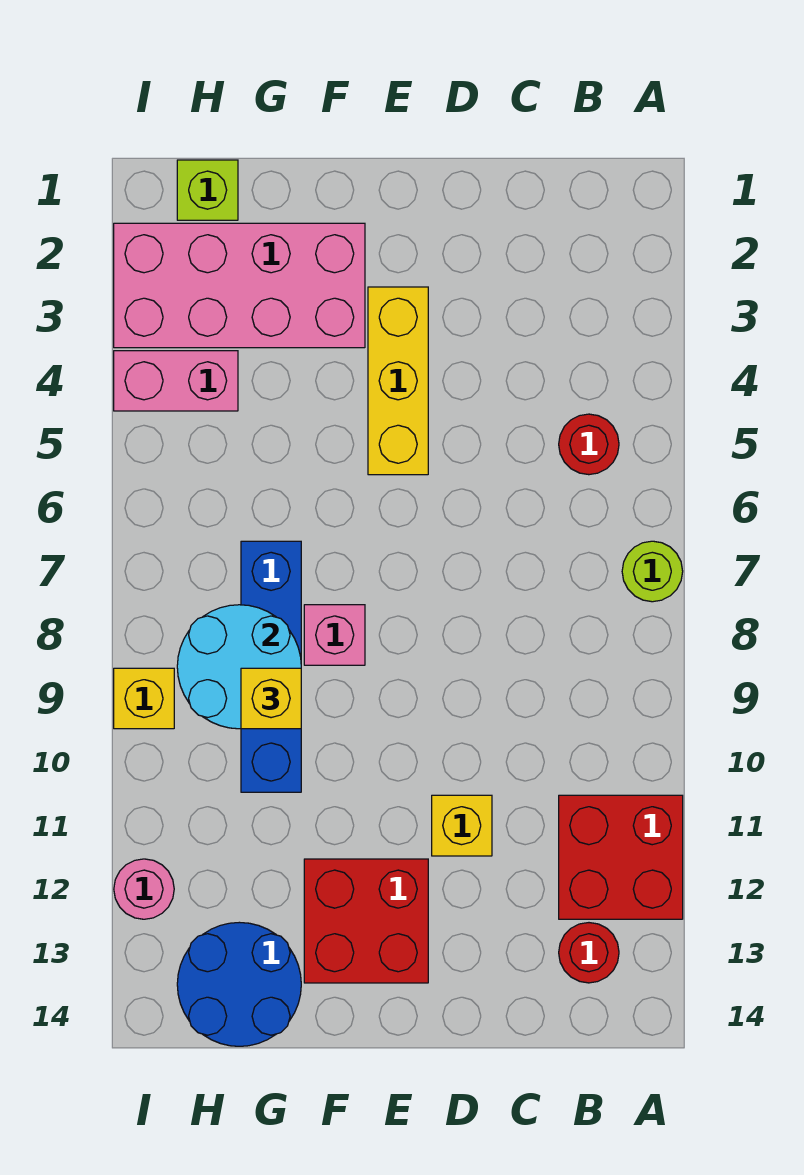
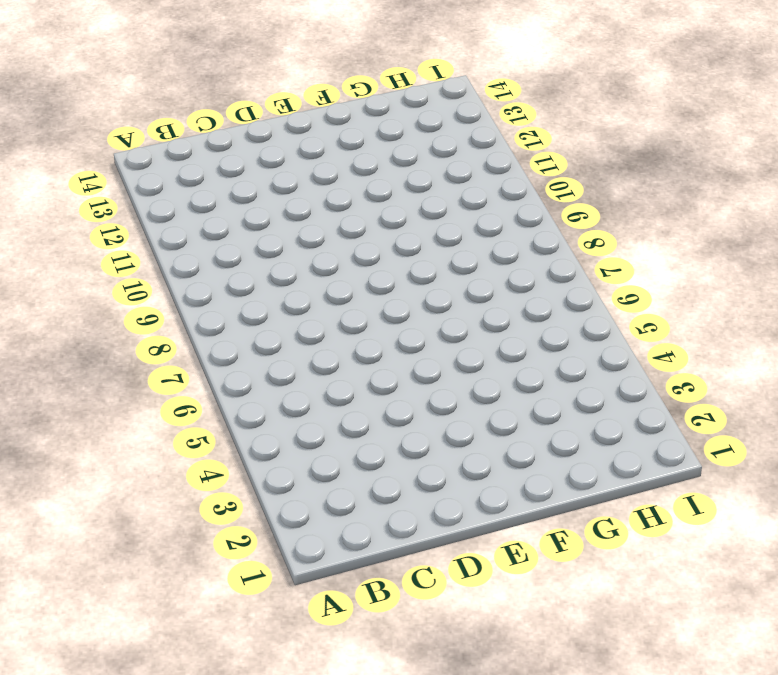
none -> lime 1x1 round brick [622,541,683,602]
none -> red 2x2 brick [559,795,683,919]
none -> red 1x1 round brick [559,414,619,475]

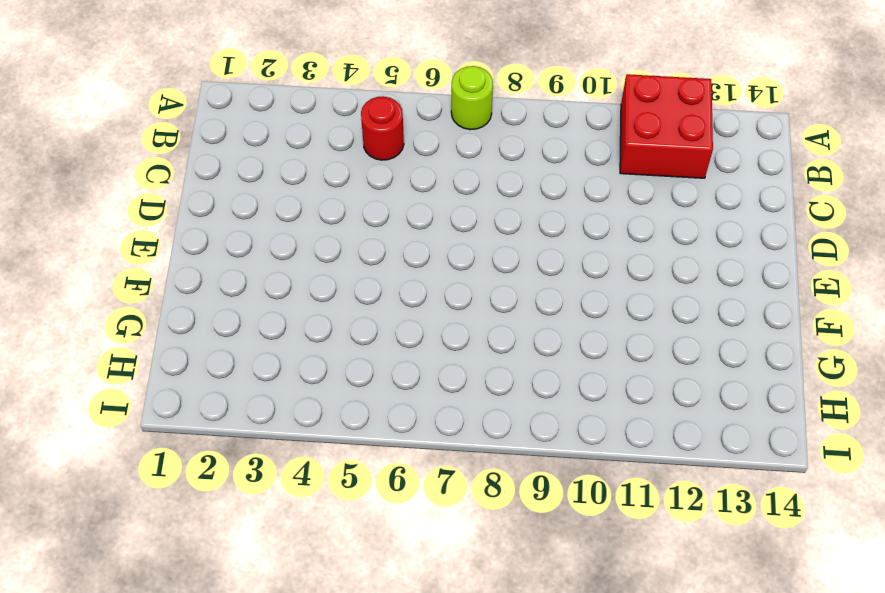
none -> red 1x1 round brick [559,923,619,983]
none -> yellow 1x1 brick [432,795,492,856]
none -> yellow 1x3 brick [368,287,428,475]

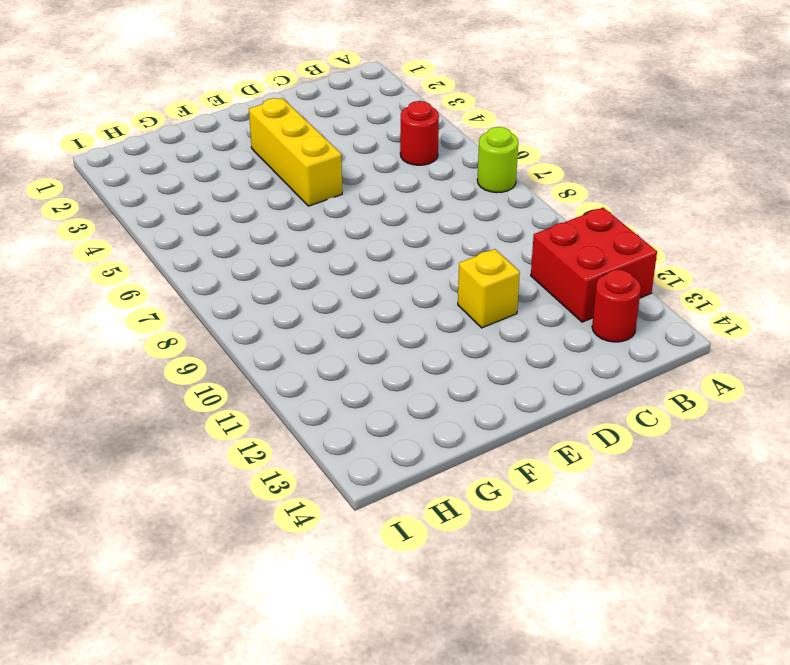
none -> red 2x2 brick [304,859,428,983]
none -> pink 2x4 brick [114,223,365,348]
none -> pink 1x1 brick [304,605,365,665]

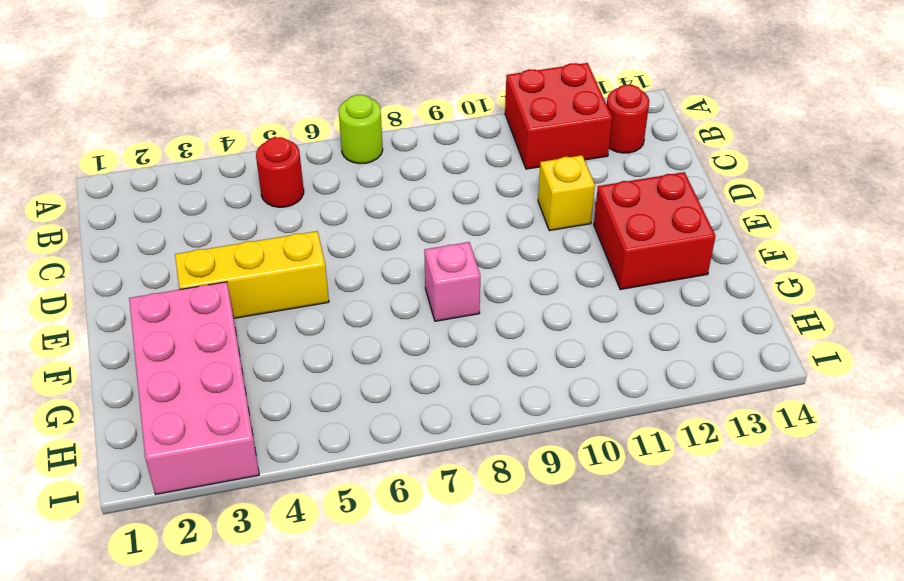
none -> blue 1x4 brick [241,541,301,792]
none -> blue 2x2 round brick [177,922,301,1046]
none -> lime 1x1 brick [177,160,238,220]

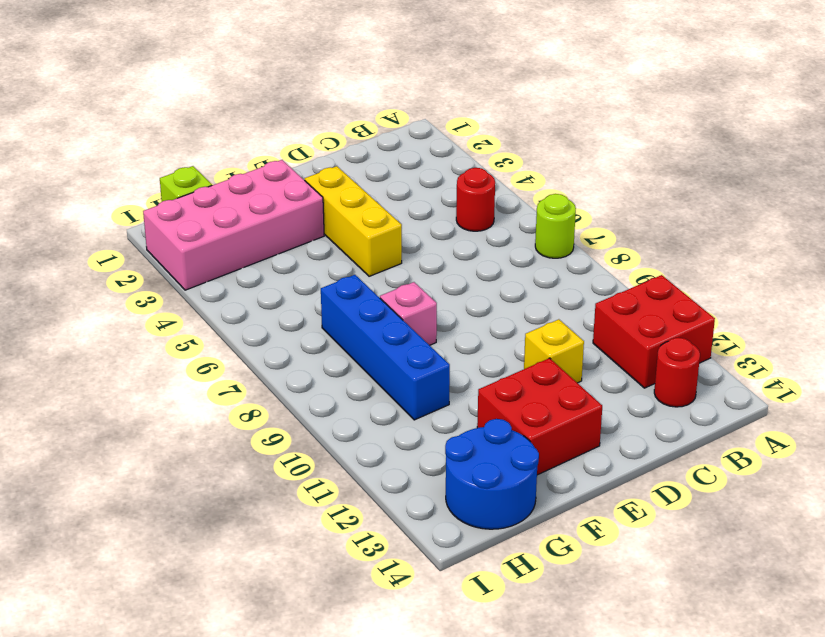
none -> pink 1x2 brick [114,351,238,411]
none -> yellow 1x1 brick [114,668,174,729]
none -> pink 1x1 round brick [114,859,174,919]

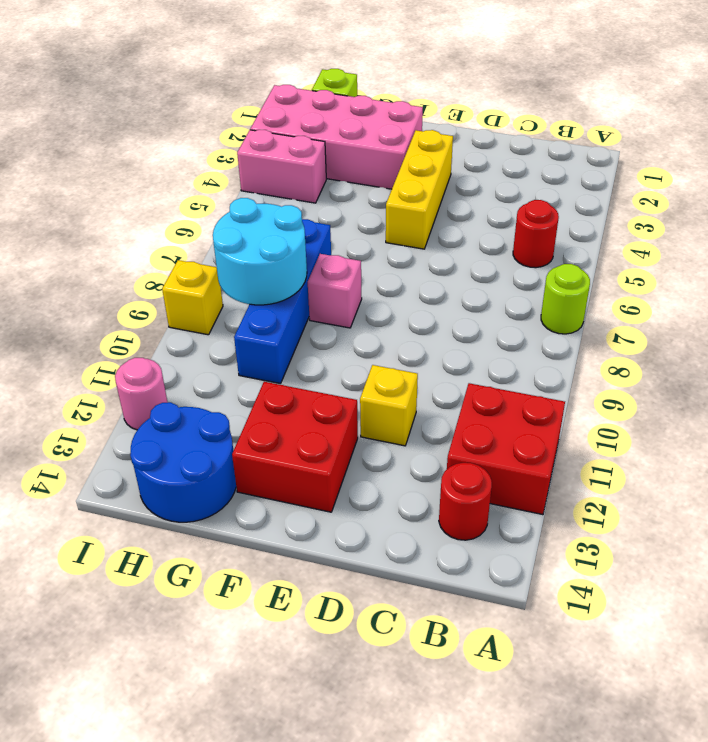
none -> yellow 1x1 brick [241,668,301,729]

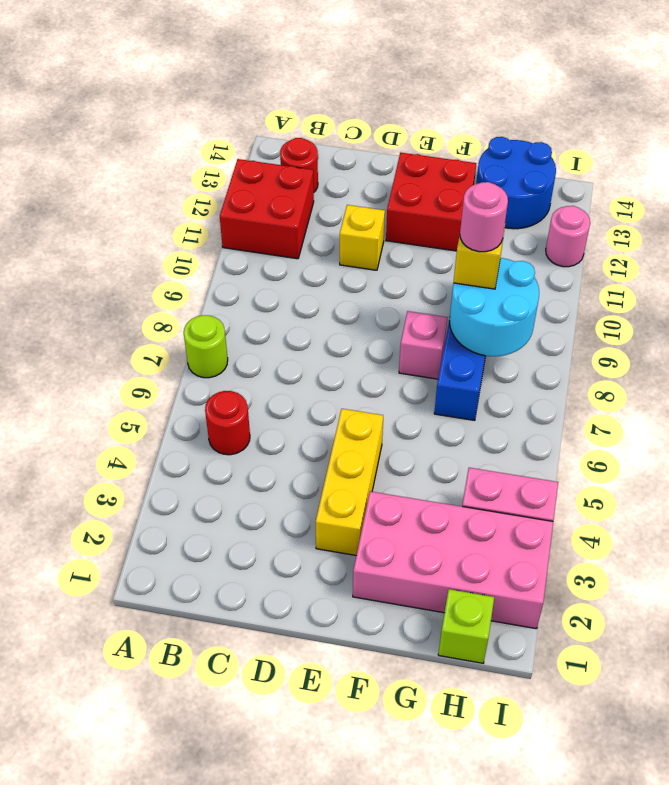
pink 1x1 round brick [460,182,508,252] -> none
none -> yellow 1x1 brick [114,668,174,729]

